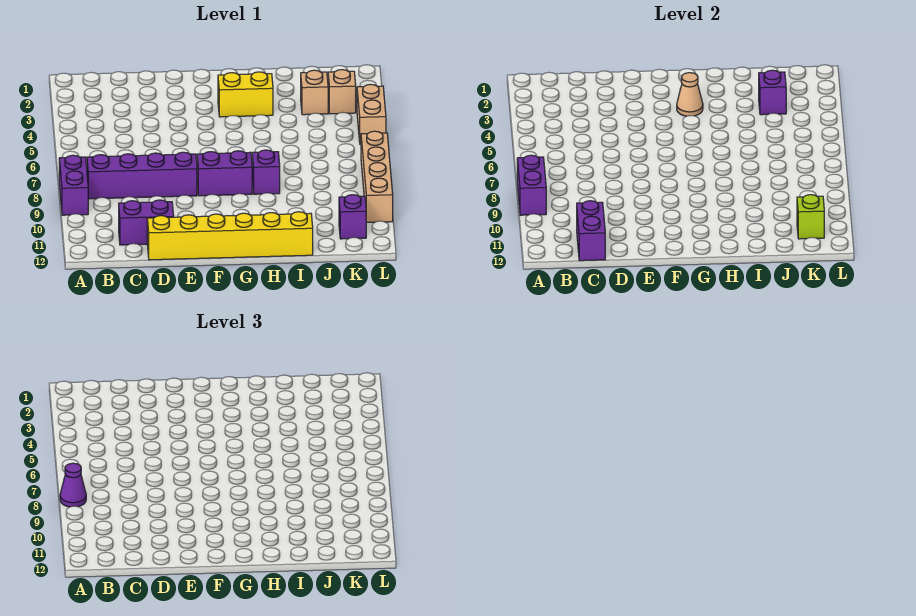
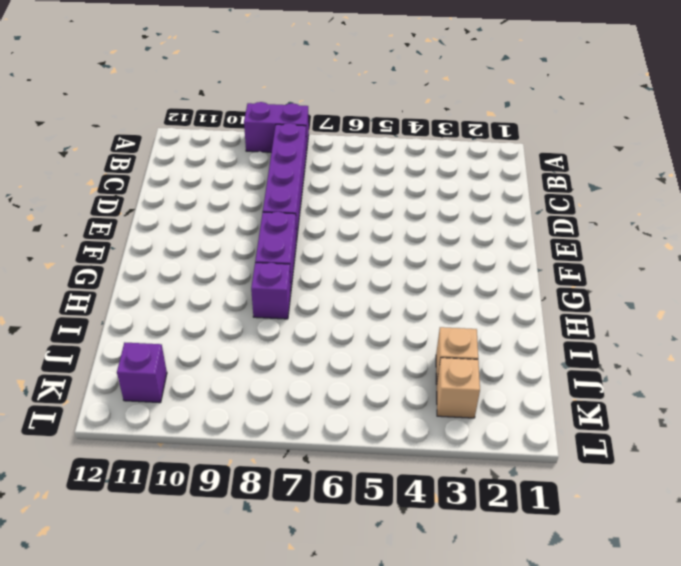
none -> purple 1x2 brick [119,200,174,245]
none -> yellow 1x6 brick [147,212,313,260]
none -> yellow 1x2 brick [218,72,273,117]

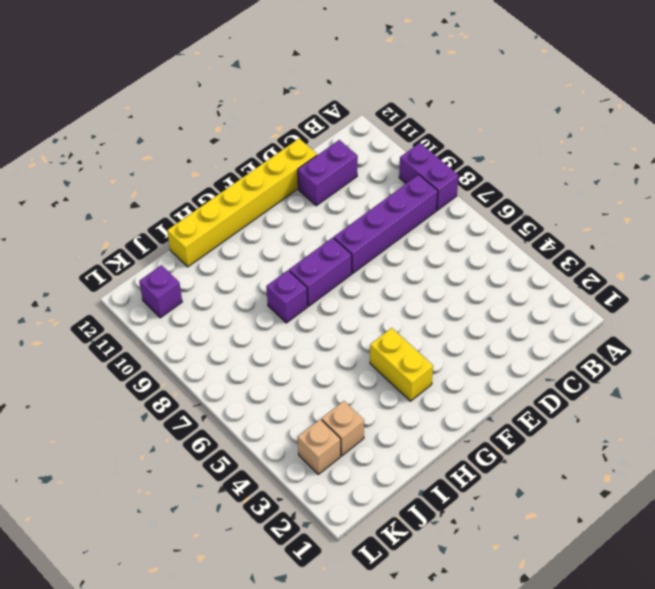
yellow 1x2 brick [370,328,433,401] -> yellow 1x2 brick turned to [218,72,273,117]
none -> tan 1x2 brick [357,84,386,144]
none -> tan 1x4 brick [361,131,393,222]
none -> purple 1x2 brick [517,155,546,215]

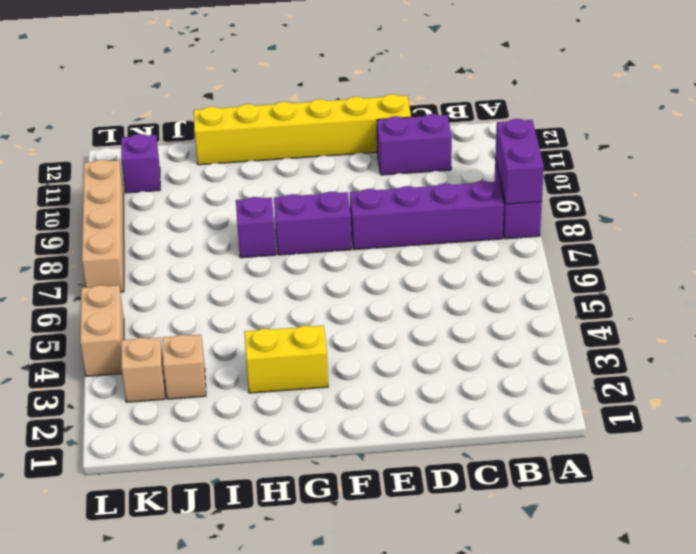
none -> purple 1x2 brick [577,201,605,261]
none -> tan 1x1 cone [677,73,703,116]
none -> purple 1x1 brick [759,70,786,115]

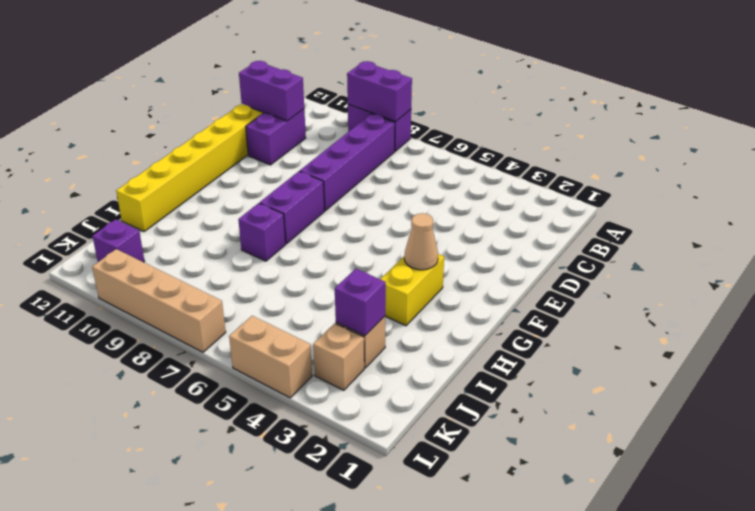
none -> lime 1x1 brick [797,195,824,239]
none -> purple 1x1 cone [60,463,86,507]

